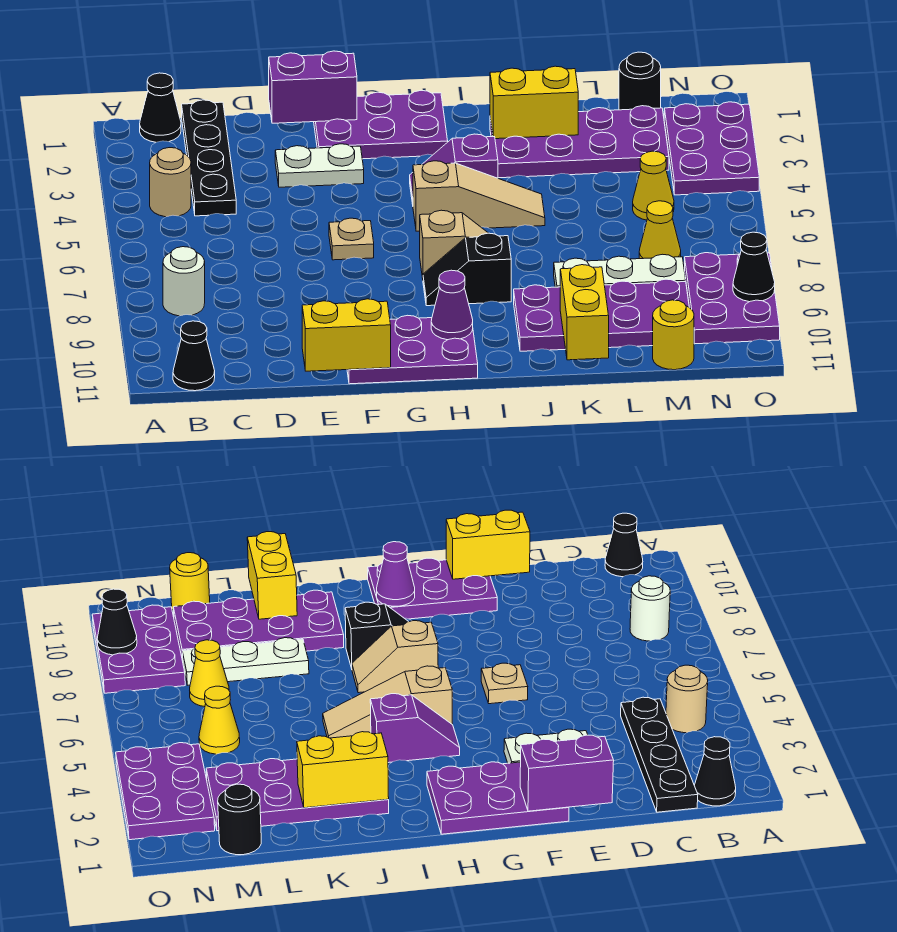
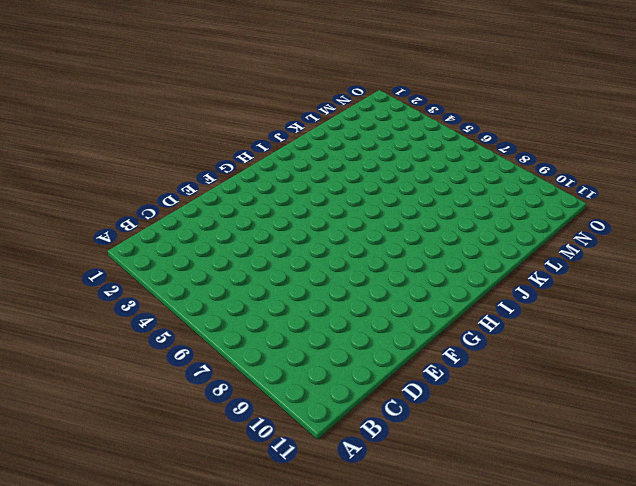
none -> black 1x1 cone [140,73,181,142]
none -> tan 1x1 round brick [150,148,191,217]
none -> white 1x1 round brick [163,247,205,316]

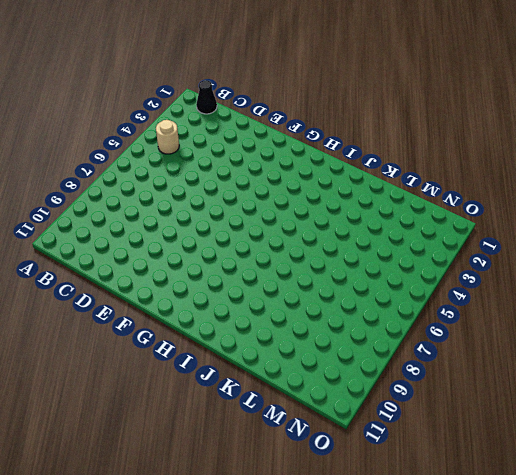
none -> white 1x1 round brick [163,247,205,316]
none -> black 1x1 cone [173,321,215,391]
none -> black 1x4 plate [182,100,236,216]

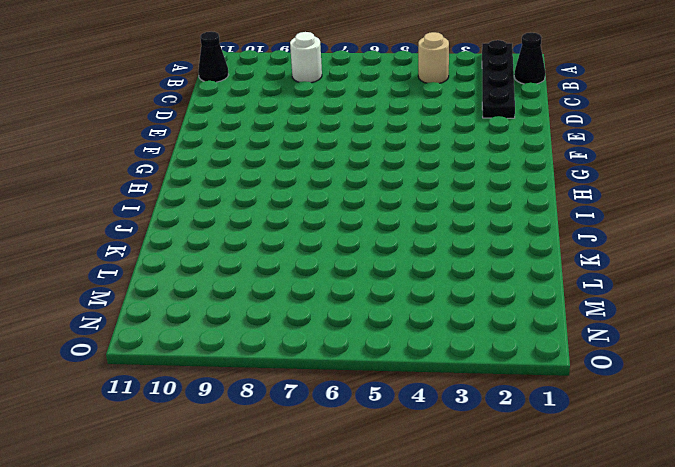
black 1x4 plate [482,40,515,118] -> black 1x4 plate turned to [182,100,236,216]
none -> white 1x2 plate [275,144,364,187]
none -> purple 2x3 plate [314,90,448,159]
none -> tan 1x1 plate [329,218,374,260]

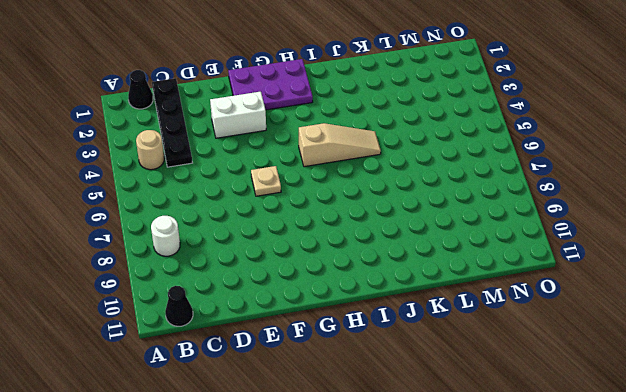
white 1x2 brick [210,92,266,138] -> white 1x2 plate [275,144,364,187]
none -> purple 2x3 plate [347,315,478,384]
none -> purple 1x2 slope [410,134,498,204]
none -> tan 1x2 slope [420,210,488,278]

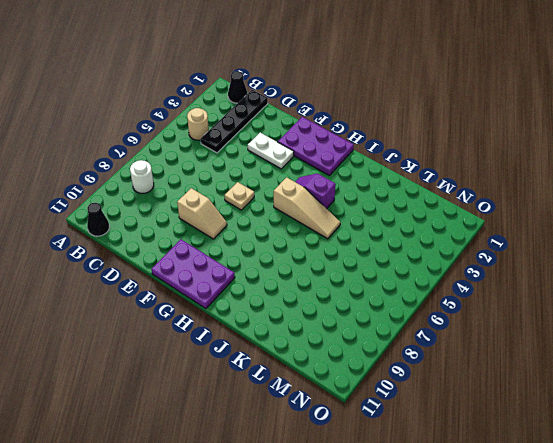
tan 1x2 slope [177,188,227,239] -> tan 1x2 slope moved to [420,210,488,278]
none -> black 1x2 slope [423,233,511,306]
none -> purple 2x4 plate [490,106,669,178]
none -> purple 2x4 plate [514,279,689,351]

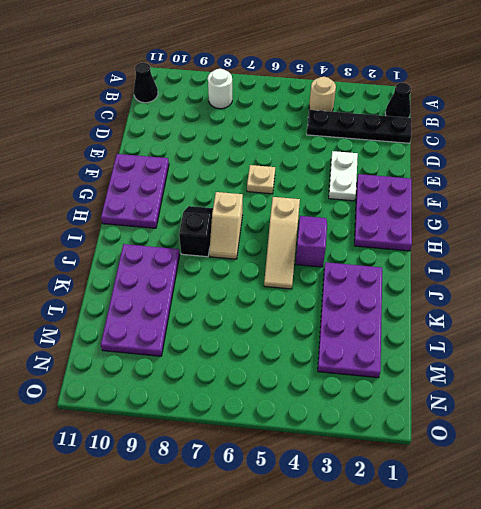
none -> white 1x3 plate [554,254,686,287]
none -> black 1x1 round brick [619,52,661,110]
none -> yellow 1x1 cone [633,151,674,220]

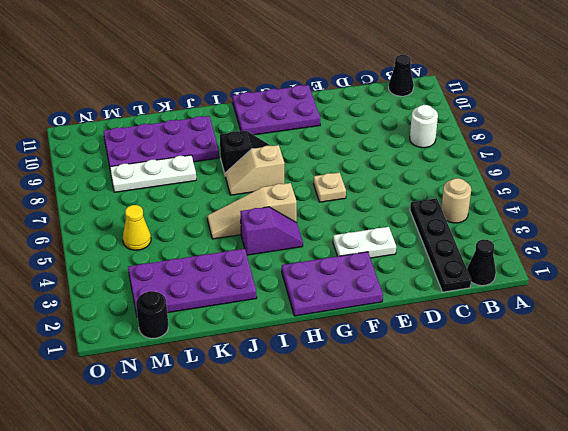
none -> yellow 1x1 cone [639,201,681,259]
none -> yellow 1x1 round brick [653,300,694,370]
none -> purple 2x3 plate [664,102,759,195]

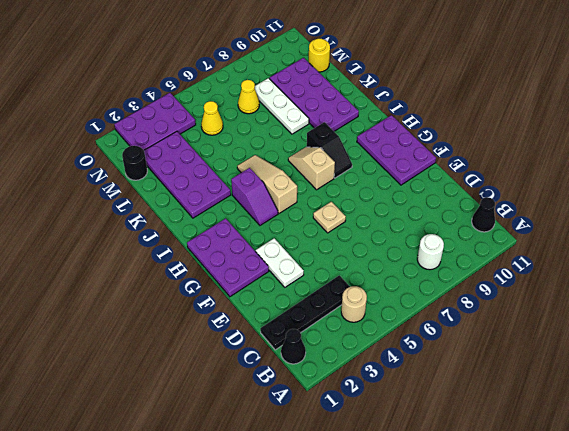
none -> purple 2x3 plate [685,253,780,344]
none -> purple 1x2 brick [269,51,357,123]
none -> yellow 1x2 brick [302,299,391,371]

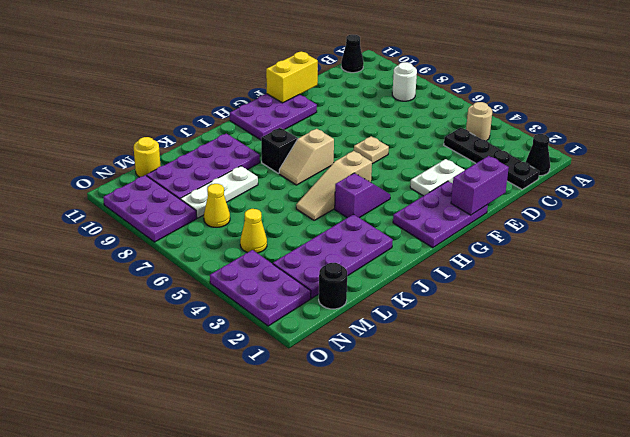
none -> purple 1x1 cone [431,270,473,340]
none -> yellow 1x2 brick [490,66,578,139]
none -> yellow 1x2 brick [560,265,609,360]

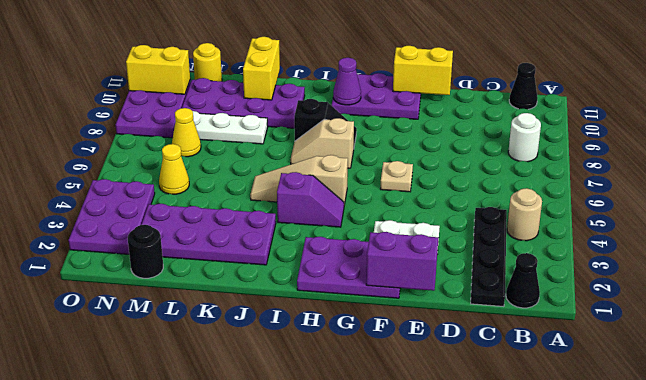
yellow 1x2 brick [126,45,190,94] -> yellow 1x2 brick moved to [490,66,578,139]
none -> black 1x1 cone [733,232,775,302]

